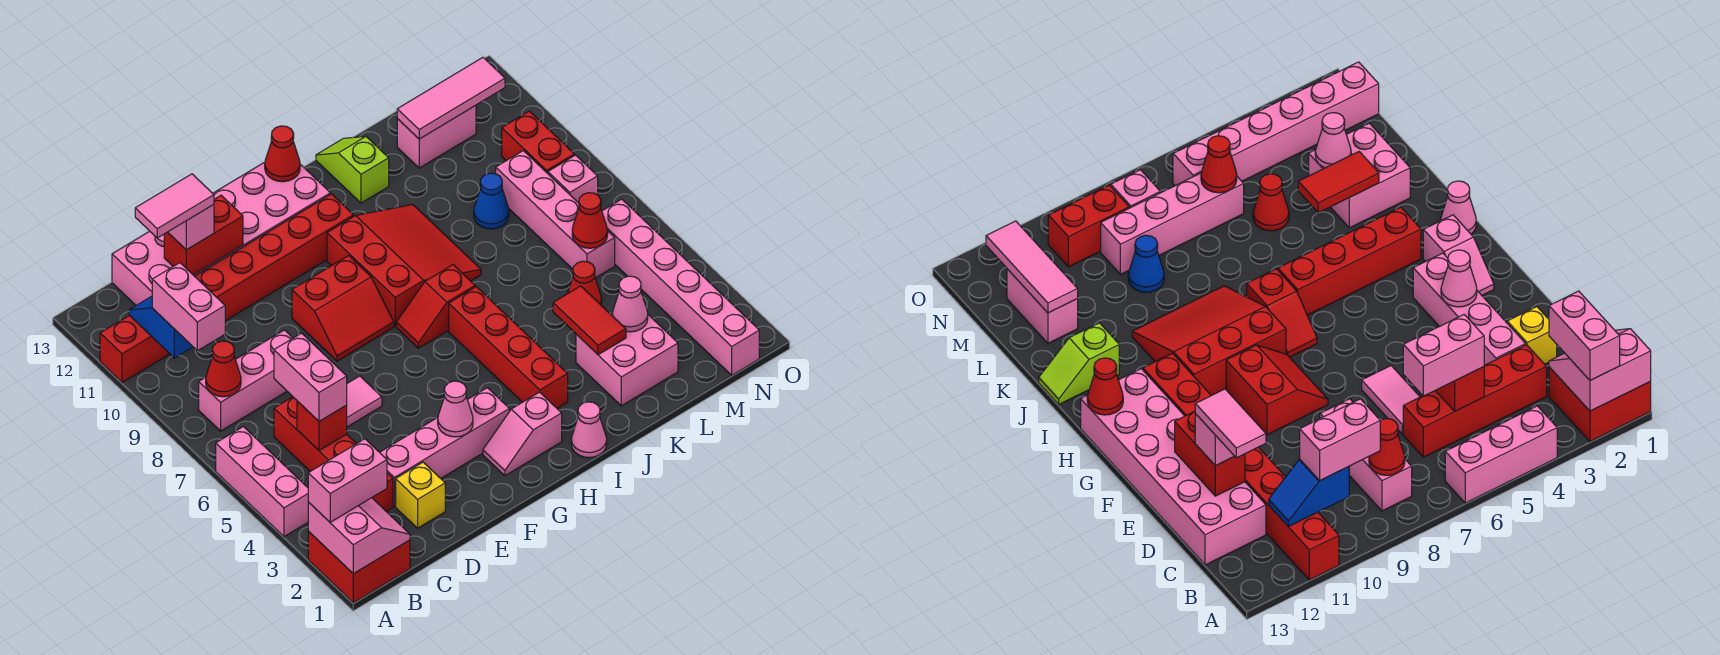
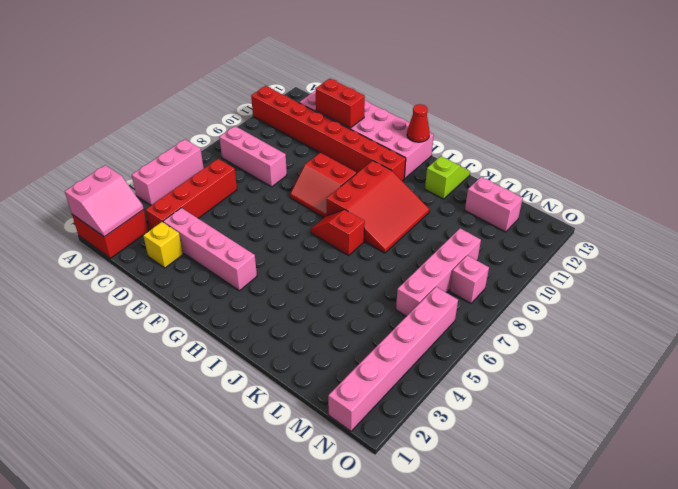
none -> pink 1x2 tile [347,376,382,427]
none -> pink 1x2 slope [483,392,562,476]
none -> pink 1x1 cone [571,402,607,458]
none -> red 1x4 brick [449,287,568,408]

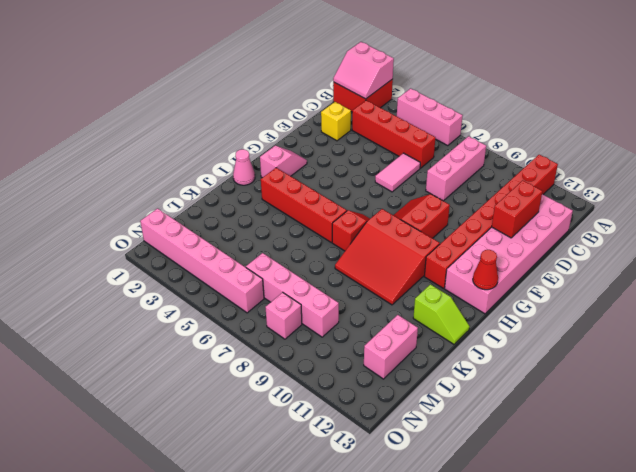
none -> pink 1x4 brick [380,388,509,506]
none -> pink 2x2 brick [576,312,678,406]
none -> red 1x1 cone [568,261,602,305]
none -> blue 1x1 cone [474,173,509,229]

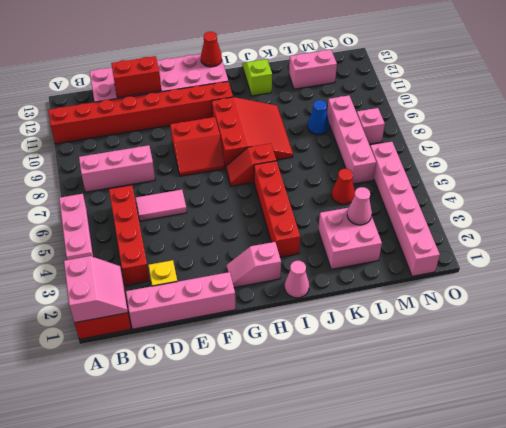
pink 1x4 brick [126,272,236,329] -> pink 1x4 brick moved to [380,388,509,506]
none -> red 1x2 brick [502,111,574,173]
none -> red 1x1 cone [206,341,241,397]
none -> blue 1x2 slope [129,296,193,358]
none -> red 1x1 brick [297,401,347,450]

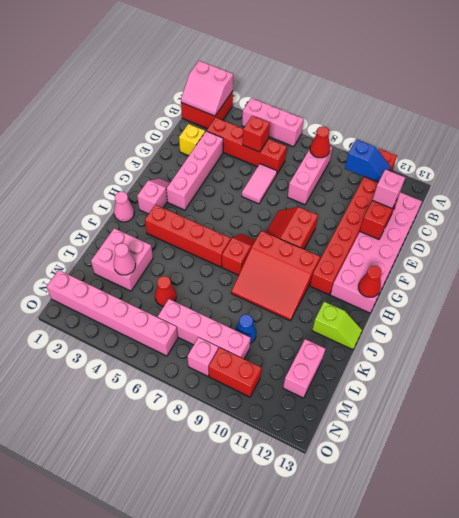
none -> pink 1x1 cone [438,381,473,437]
none -> red 1x2 tile [553,286,626,355]
none -> pink 1x3 tile [397,58,505,139]
none -> red 1x1 cone [572,193,608,248]

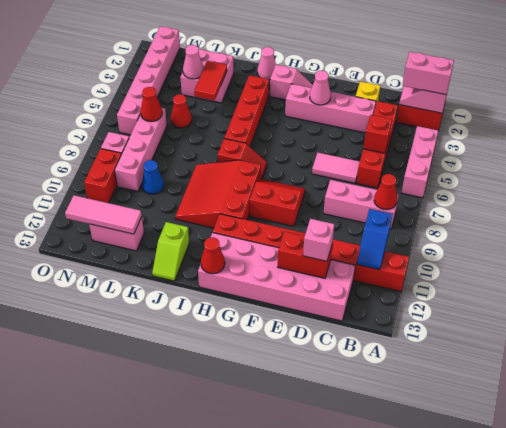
none -> pink 1x2 brick [152,263,225,351]
none -> pink 1x2 brick [274,333,347,421]
none -> pink 1x2 tile [135,174,214,238]

